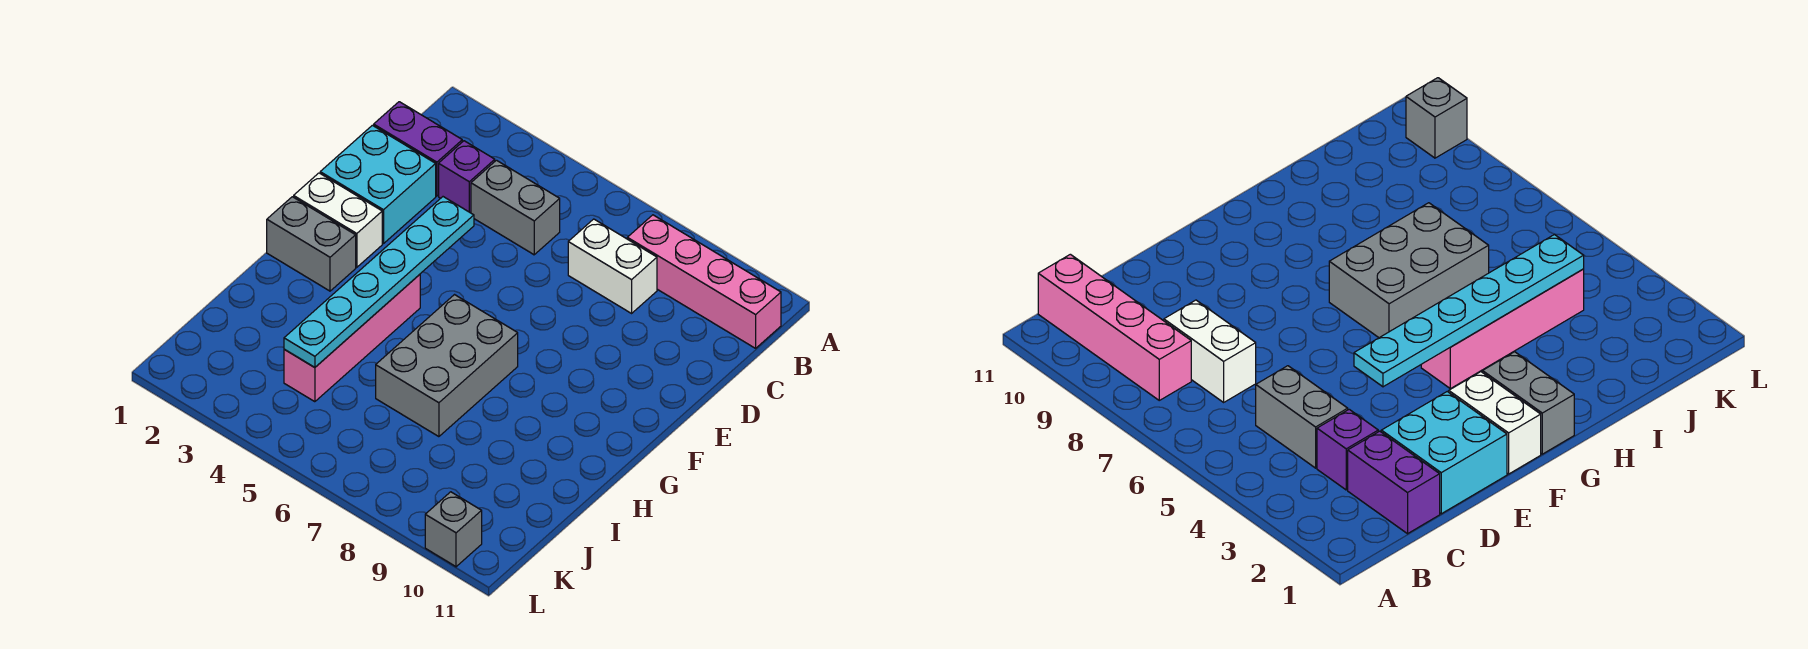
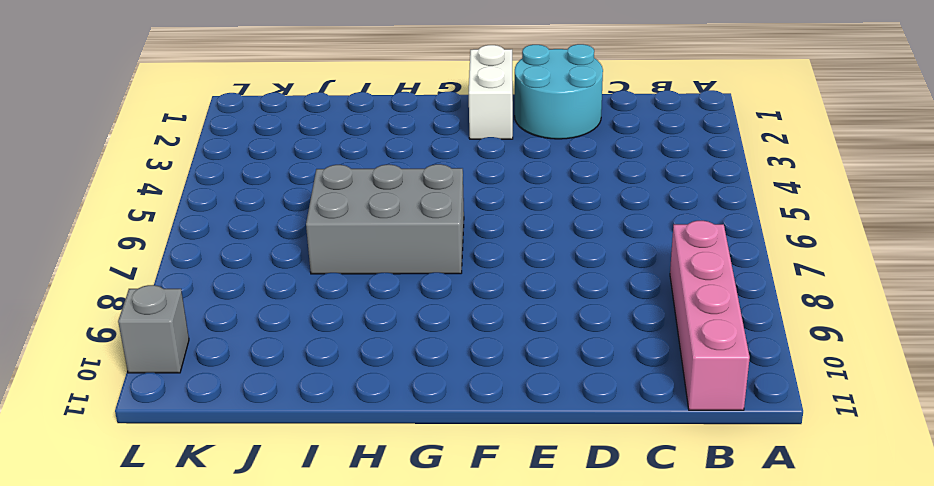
cyan 2x2 round brick [515,44,603,139] -> cyan 2x2 brick [320,125,436,244]
none -> purple 1x2 brick [374,102,462,196]
none -> purple 1x1 brick [439,141,495,213]
none -> grey 1x2 brick [471,160,560,255]

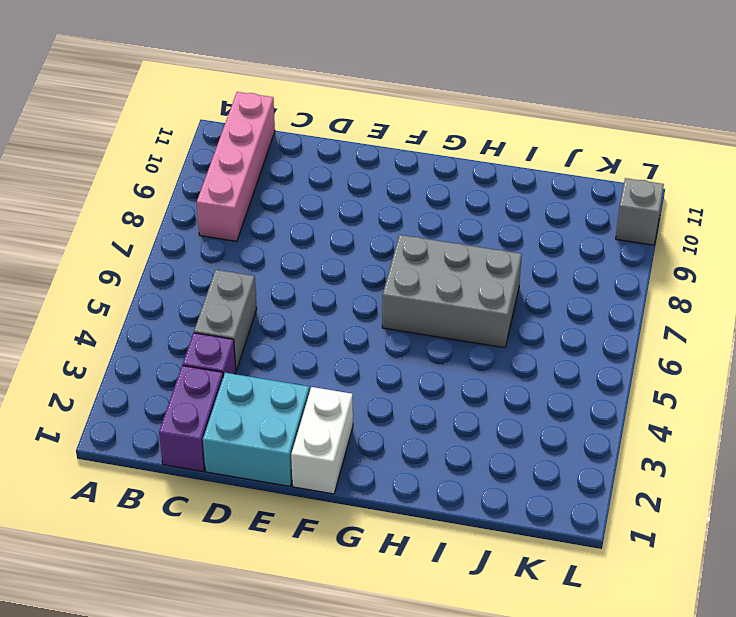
none -> white 1x2 brick [568,219,657,313]
none -> grey 1x2 brick [267,197,356,291]
none -> pink 1x4 brick [284,274,420,402]

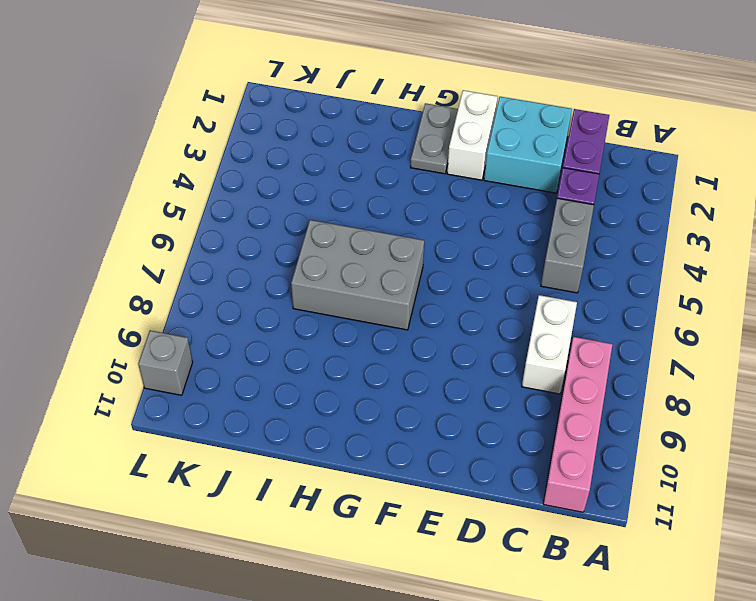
grey 1x2 plate [410,103,458,174] -> grey 1x2 brick [267,197,356,291]
none -> pink 1x4 brick [284,274,420,402]
none -> cyan 1x6 plate [284,197,474,367]

